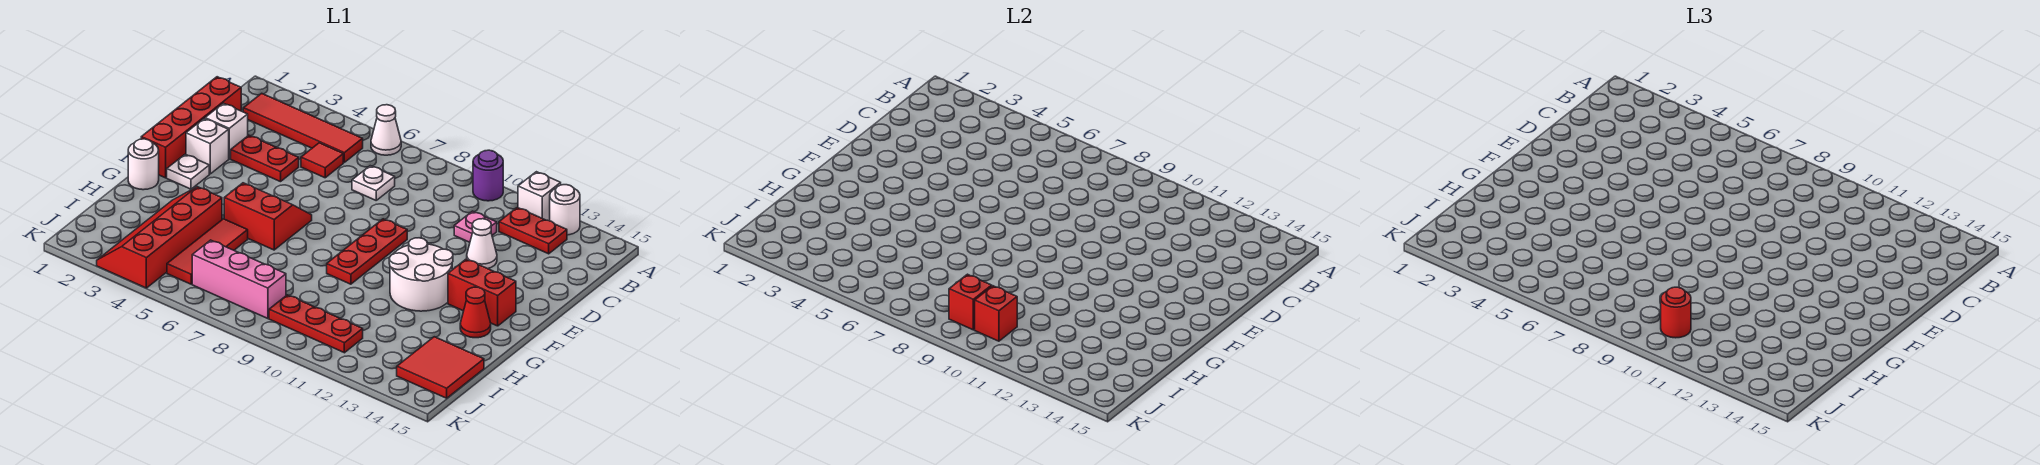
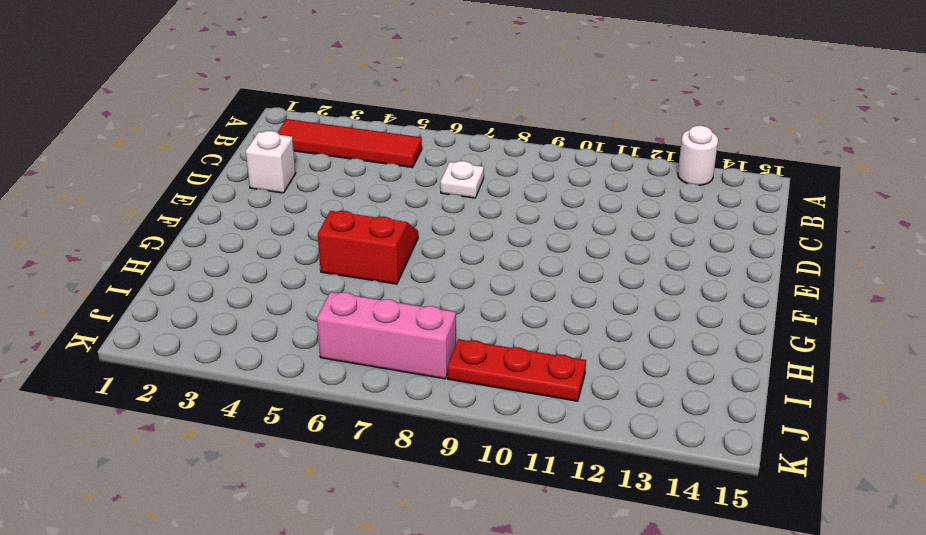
none -> white 1x1 cone [371,105,401,155]
none -> purple 1x1 round brick [473,150,503,201]
none -> white 1x1 brick [518,172,561,221]

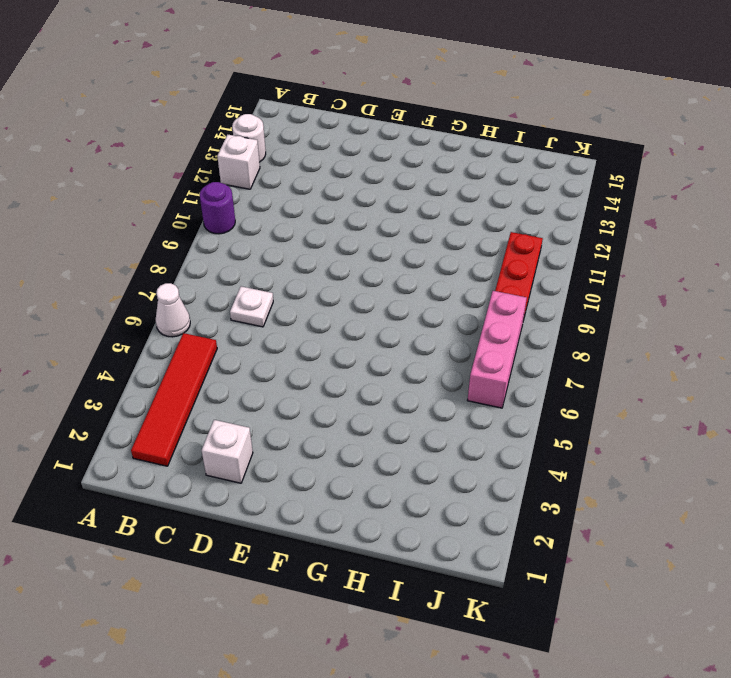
none -> red 1x2 plate [499,207,567,254]
none -> red 1x4 brick [141,77,241,178]
none -> red 1x1 tile [301,143,343,178]

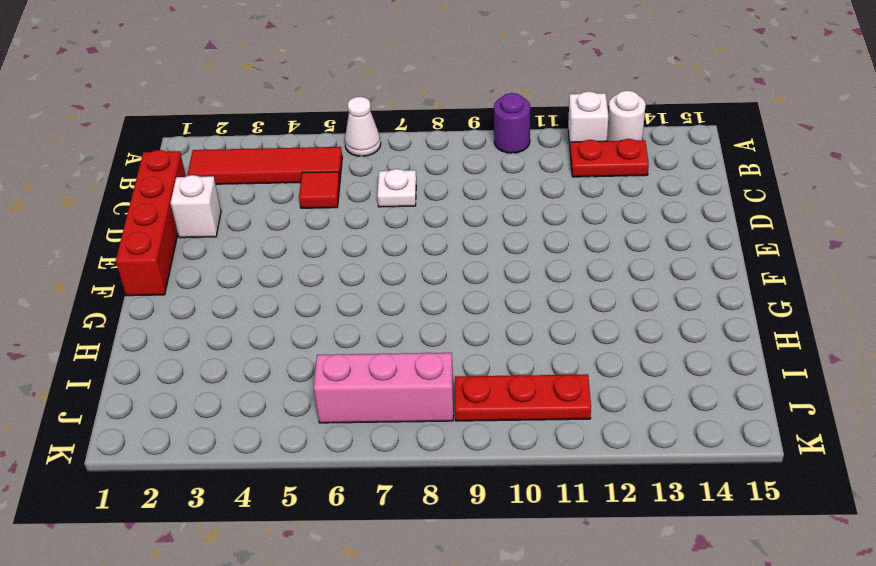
none -> pink 1x1 plate [454,211,497,242]
none -> red 1x2 plate [231,135,299,182]
none -> white 1x1 cone [467,219,497,269]

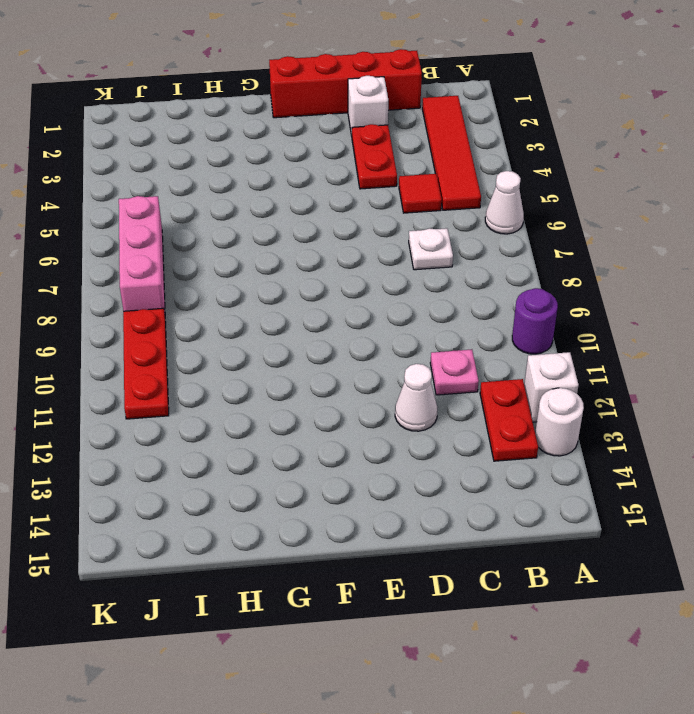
none -> white 1x1 brick [186,119,229,174]
none -> red 1x3 plate [327,219,407,284]
none -> white 1x1 plate [167,154,209,189]

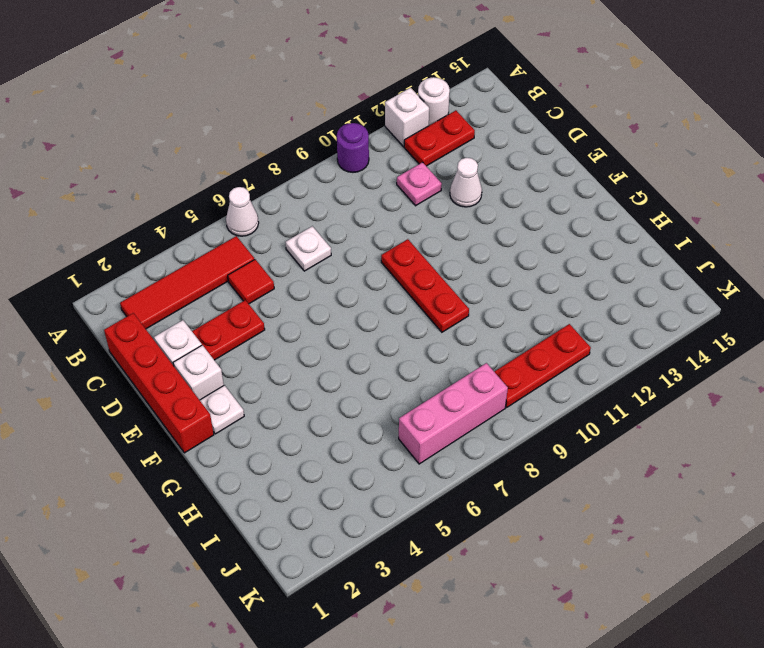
none -> red 2x2 slope [224,183,312,250]
none -> white 2x2 round brick [389,238,453,311]
none -> red 1x2 brick [448,259,516,326]

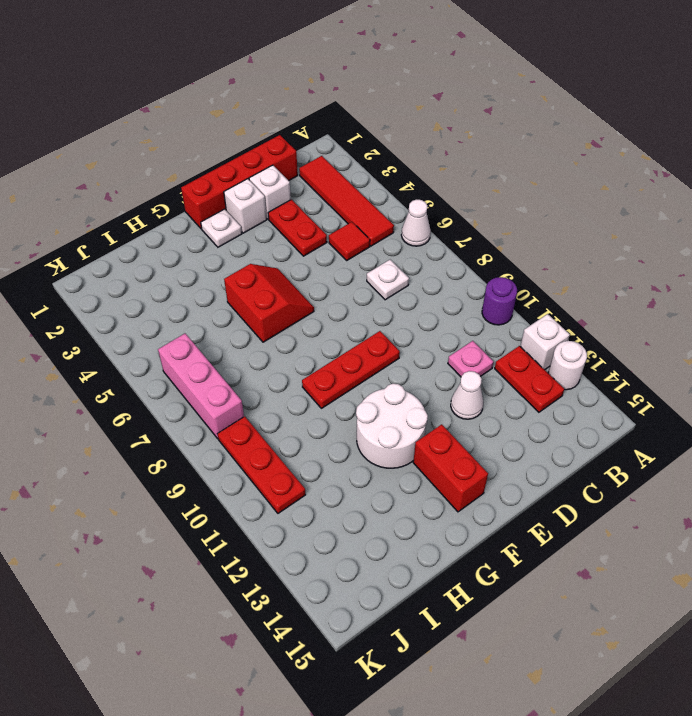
none -> white 1x1 round brick [128,139,159,190]
none -> red 1x1 cone [460,287,491,338]
none -> red 2x4 slope [97,187,222,288]

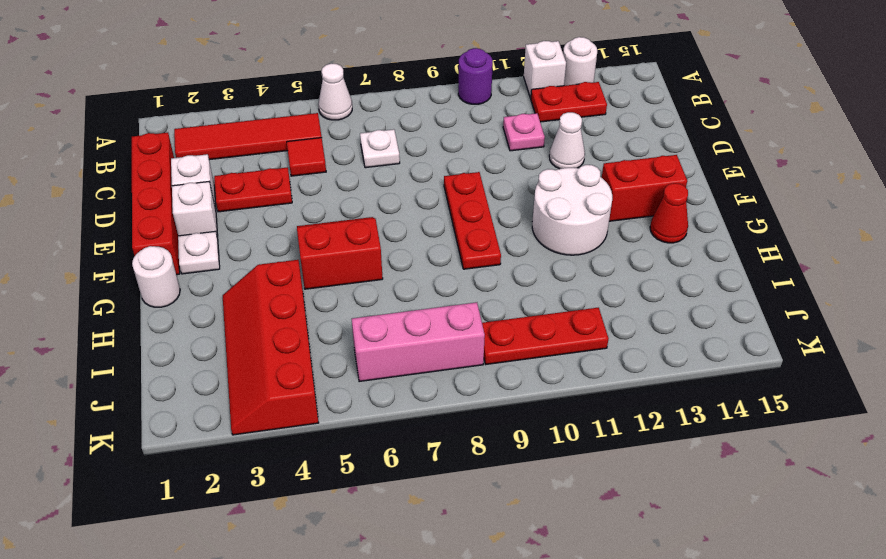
none -> red 1x3 tile [167,219,248,284]
none -> red 2x2 tile [397,337,484,398]
none -> red 1x1 brick [949,274,992,330]

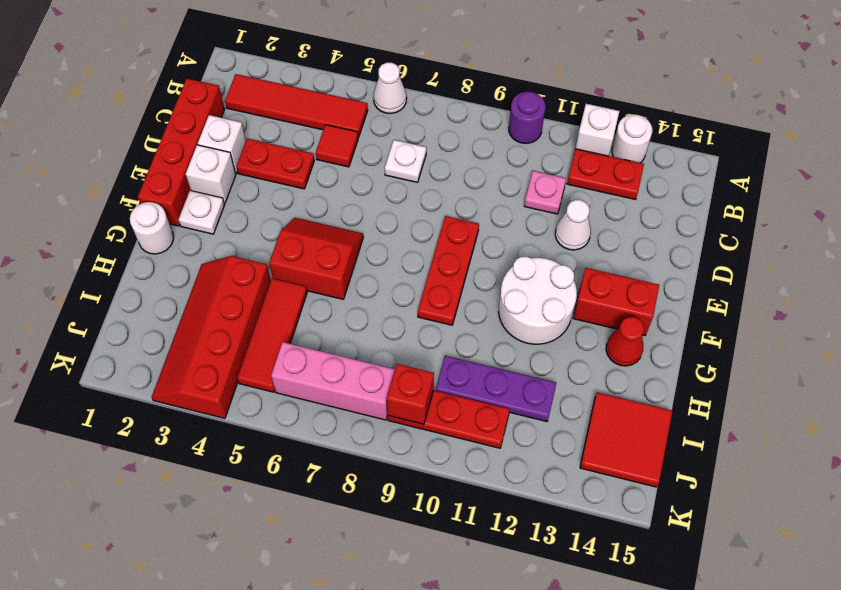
purple 1x3 plate [436,356,556,422] -> none
none -> red 1x1 brick [975,286,1017,341]
none -> red 1x1 round brick [1661,287,1691,338]

